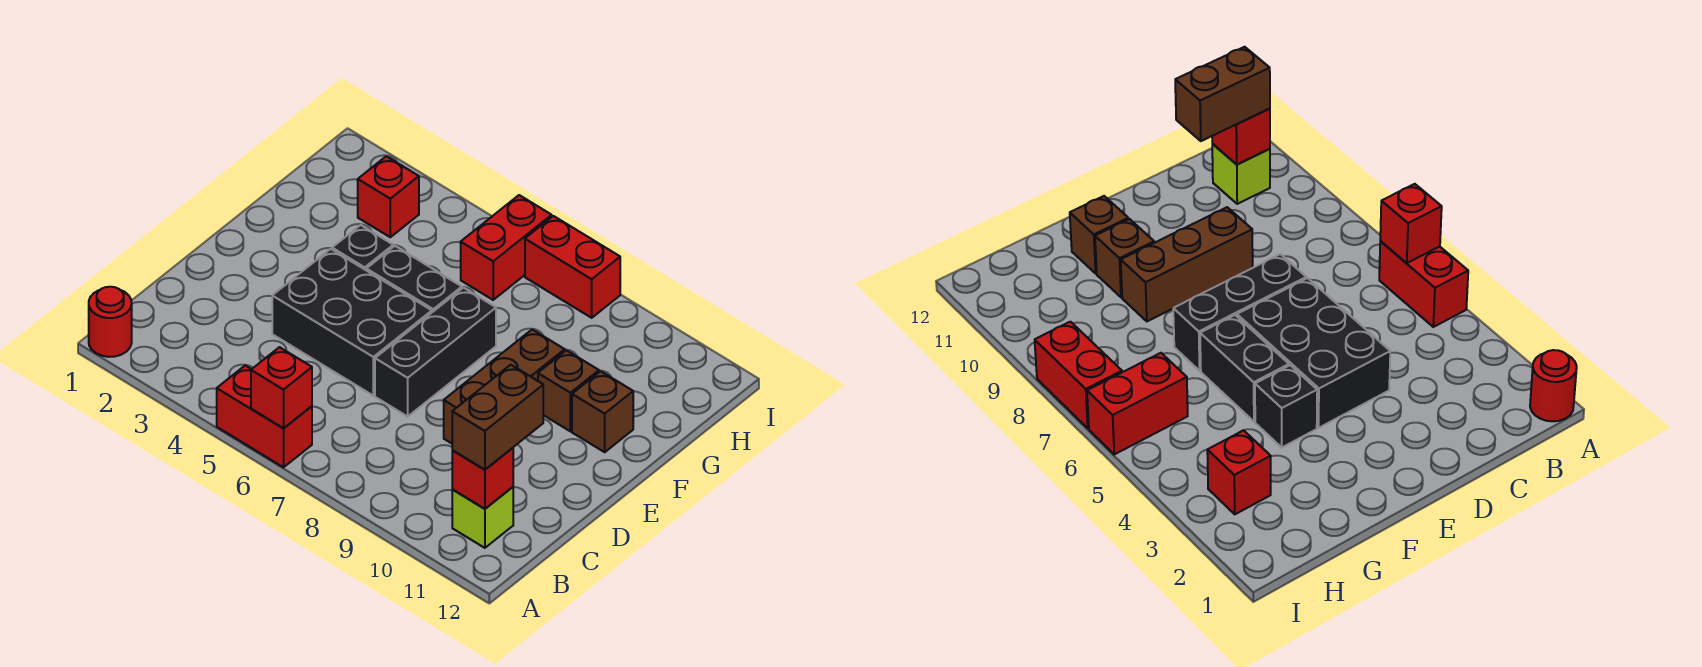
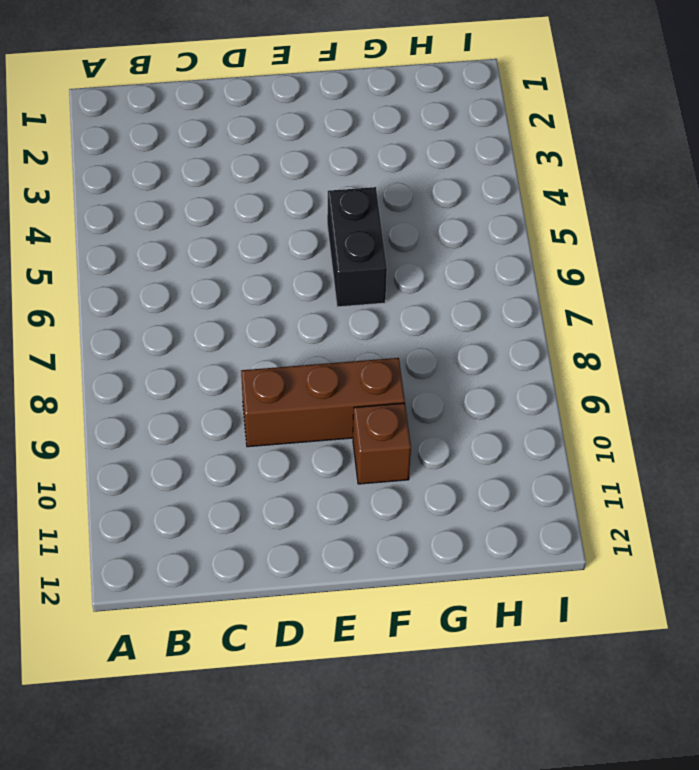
none -> red 1x1 round brick [89,287,132,357]
none -> red 1x2 brick [217,366,312,467]
none -> lime 1x1 brick [452,487,513,548]

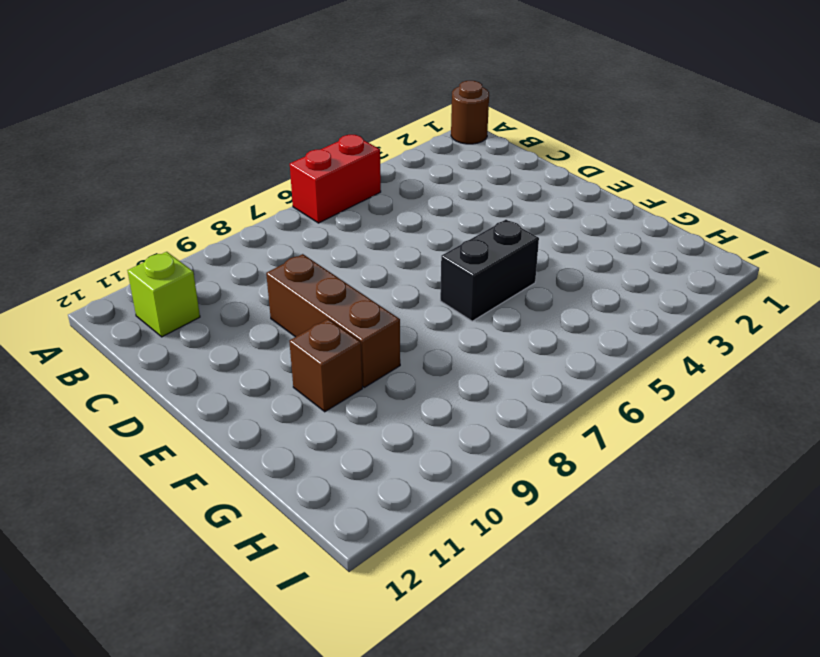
brown 1x1 round brick [451,81,489,144] -> red 1x1 round brick [89,287,132,357]
none -> black 2x3 brick [272,249,432,396]
none -> black 1x3 brick [375,288,496,416]
none -> black 1x1 brick [332,225,393,270]

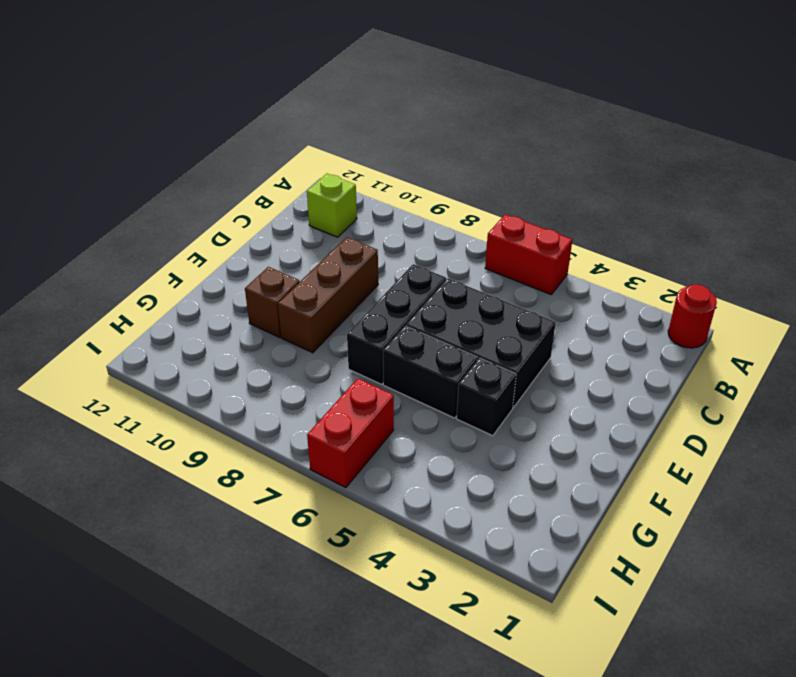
none -> brown 1x1 brick [572,371,633,452]
none -> red 1x1 brick [358,156,419,237]
none -> red 1x2 brick [525,216,620,318]

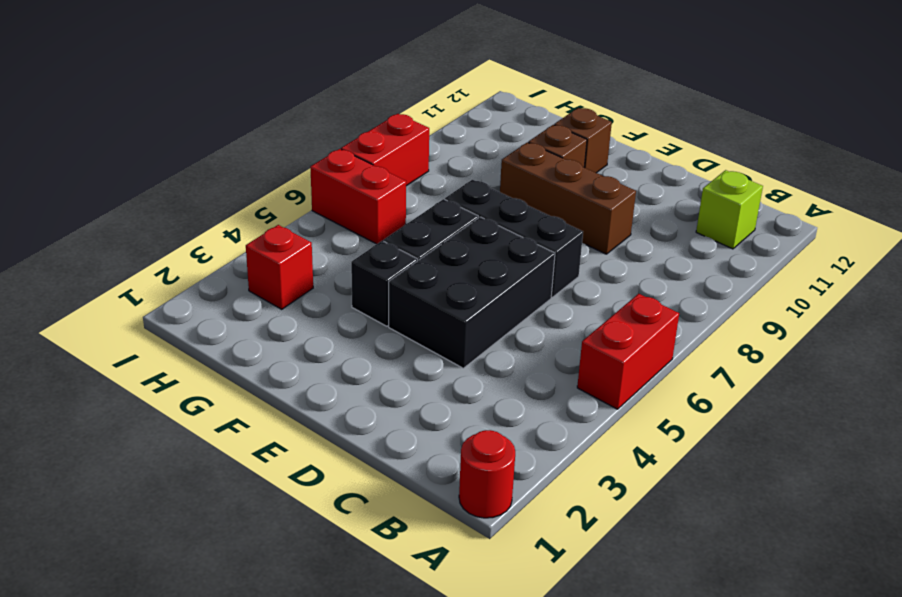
none -> red 1x1 brick [251,347,312,428]
none -> red 1x1 brick [452,448,513,509]
none -> brown 1x2 brick [452,365,543,470]

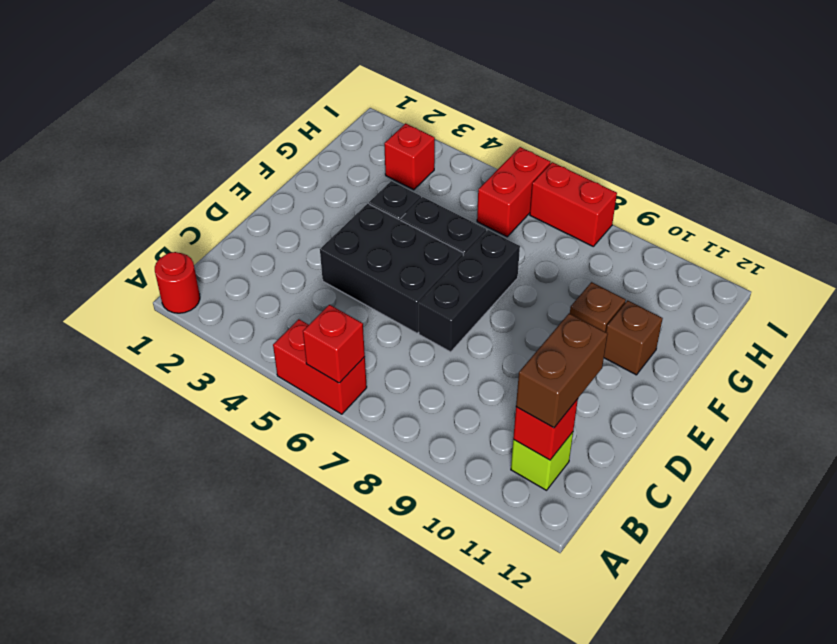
none -> brown 1x3 brick [444,330,565,443]

